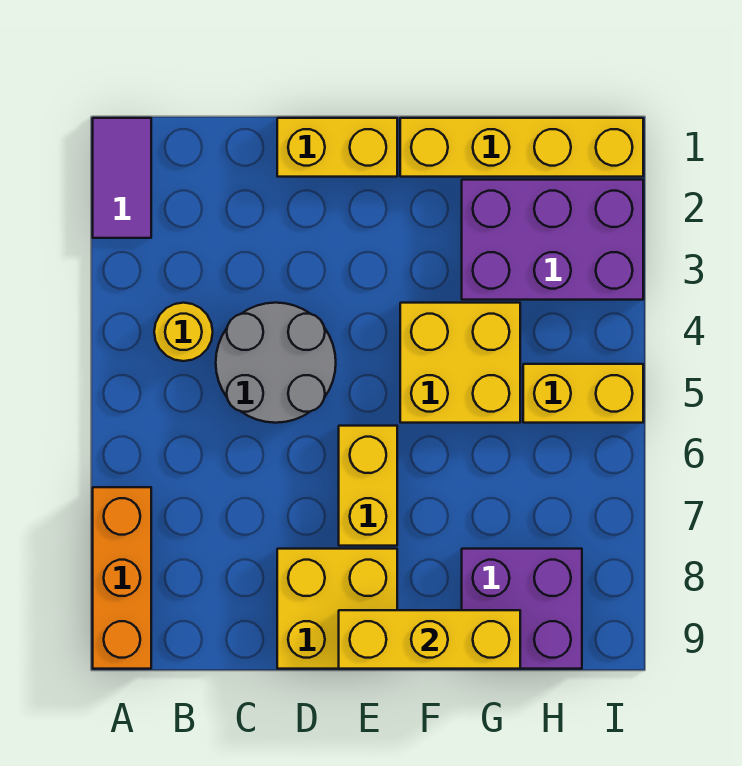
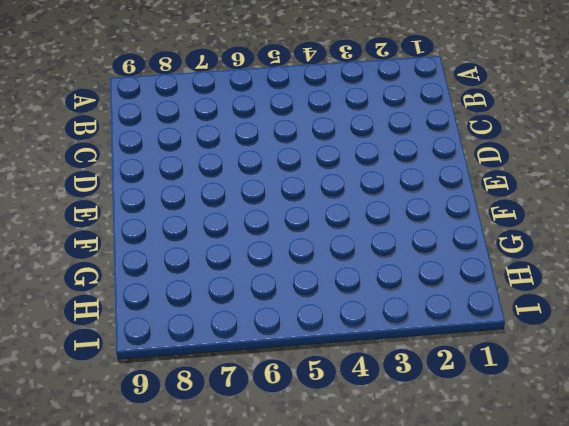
none -> purple 1x2 tile [93,118,151,238]
none -> orange 1x3 brick [93,487,151,669]
none -> yellow 1x1 round brick [154,303,213,361]

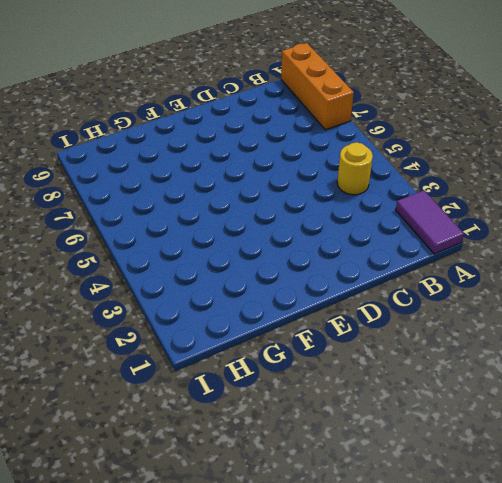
none -> grey 2x2 round brick [216,303,336,423]
none -> yellow 1x2 brick [277,118,397,177]
none -> yellow 2x2 brick [277,549,397,669]

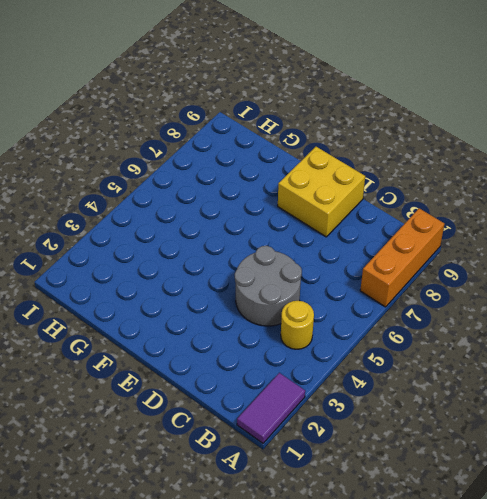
none -> yellow 1x2 brick [277,118,397,177]
none -> yellow 1x2 brick [339,426,397,546]
none -> yellow 1x4 brick [400,118,643,177]

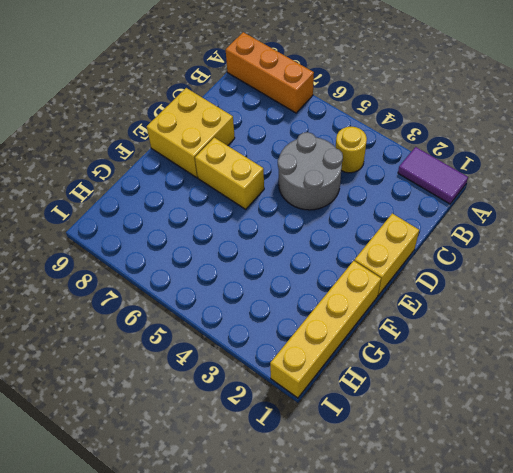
none -> yellow 2x2 brick [400,303,520,423]
none -> purple 2x3 brick [462,180,643,300]
none -> purple 2x2 brick [462,549,582,669]

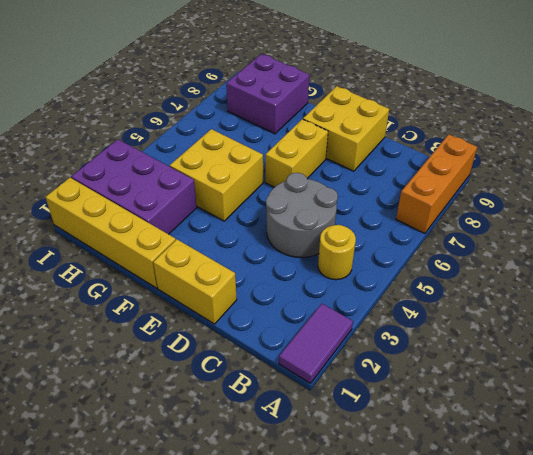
none -> yellow 1x2 brick [523,364,643,423]
none -> yellow 1x3 brick [339,610,520,669]

